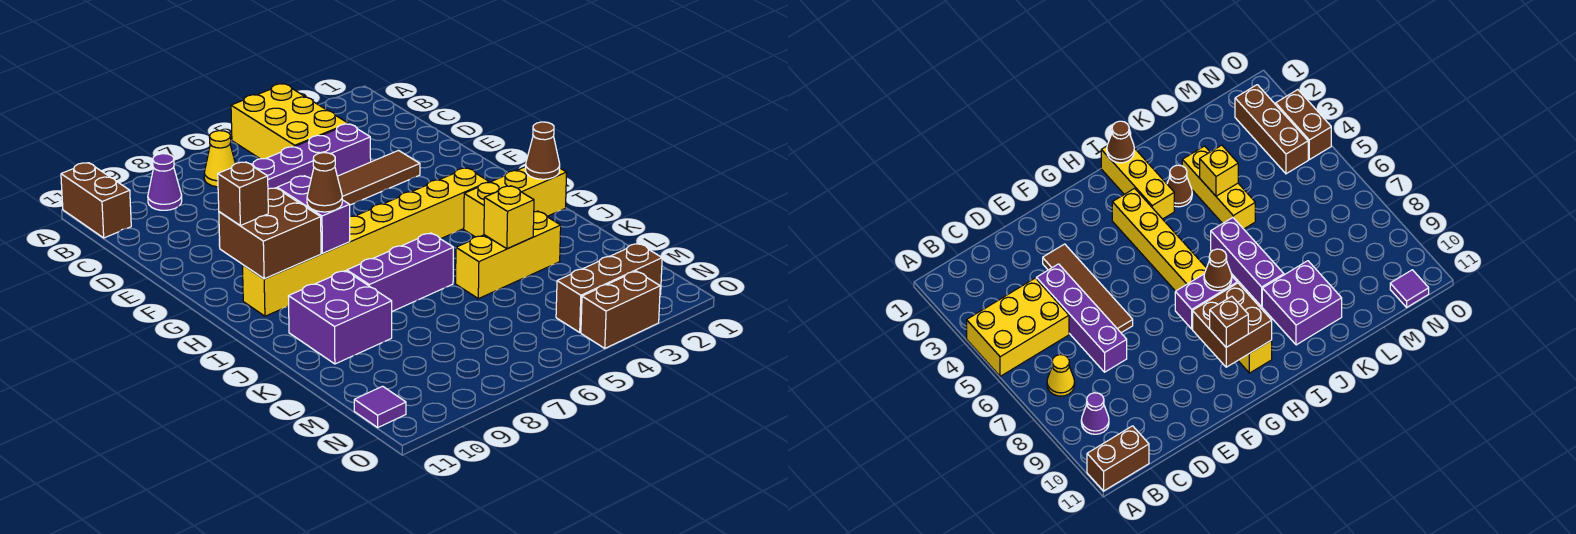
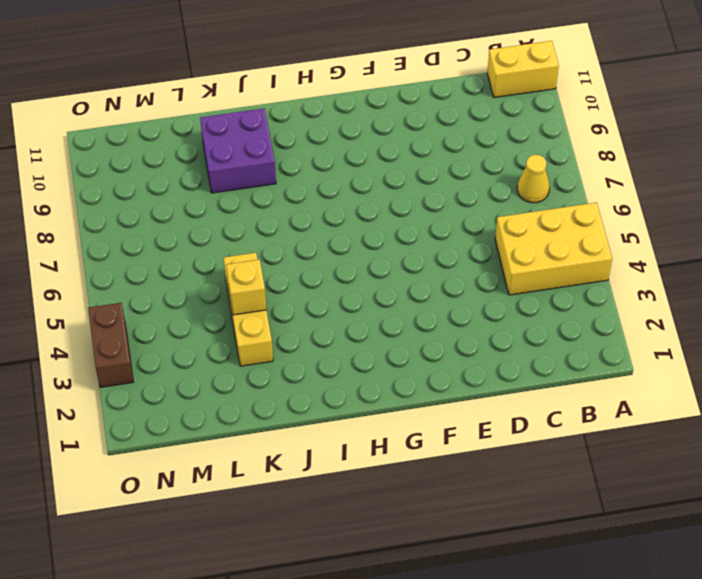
yellow 1x2 brick [487,41,559,98] -> brown 1x2 brick [61,163,131,238]
none -> purple 1x1 cone [148,154,182,210]
none -> purple 1x4 brick [252,124,371,189]
none -> brown 1x4 tile [337,151,420,205]

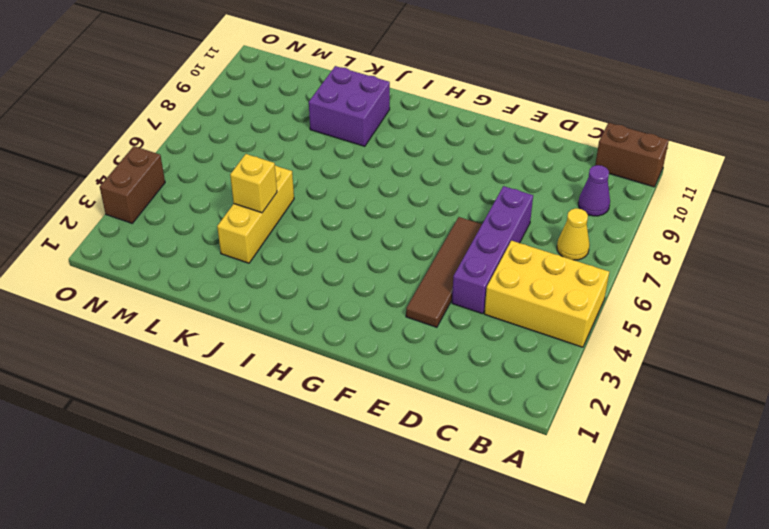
none -> yellow 1x8 brick [242,168,489,316]
none -> yellow 1x3 brick [464,167,567,237]
none -> brown 1x1 cone [1167,165,1192,207]

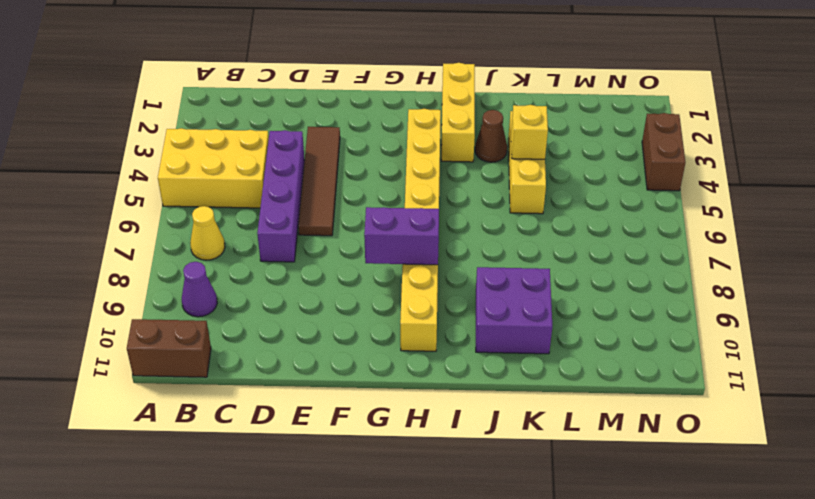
none -> purple 1x3 brick [347,233,453,311]
none -> brown 1x3 brick [556,243,662,332]
none -> purple 1x1 tile [354,386,406,427]

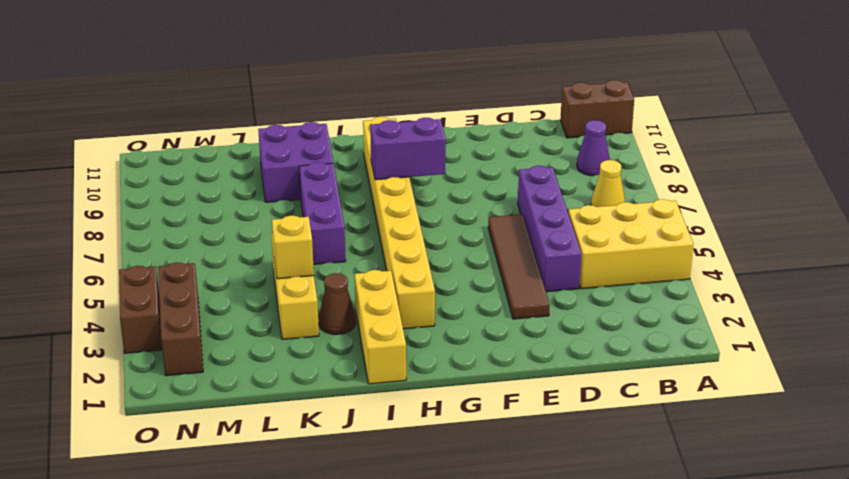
none -> purple 1x1 tile [354,386,406,427]
none -> brown 2x2 brick [219,188,321,279]
none -> brown 1x1 cone [526,122,560,179]

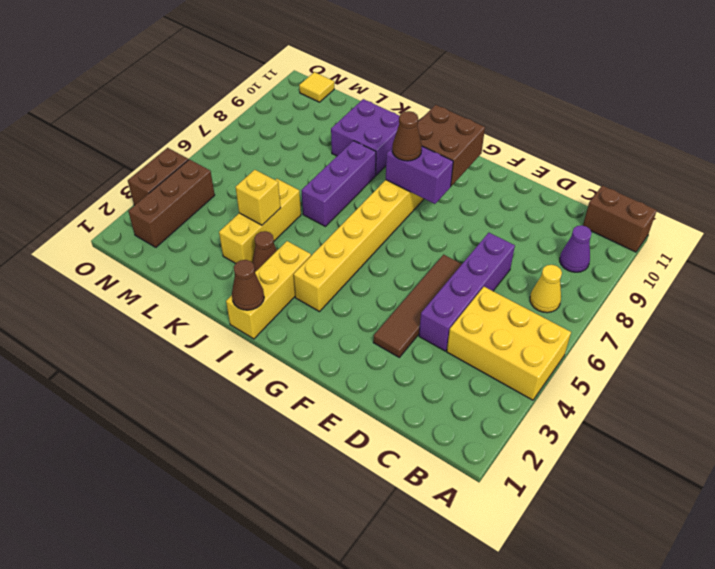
yellow 1x1 tile [299,72,334,102] -> purple 1x1 tile [354,386,406,427]
none -> brown 1x1 brick [218,162,268,225]

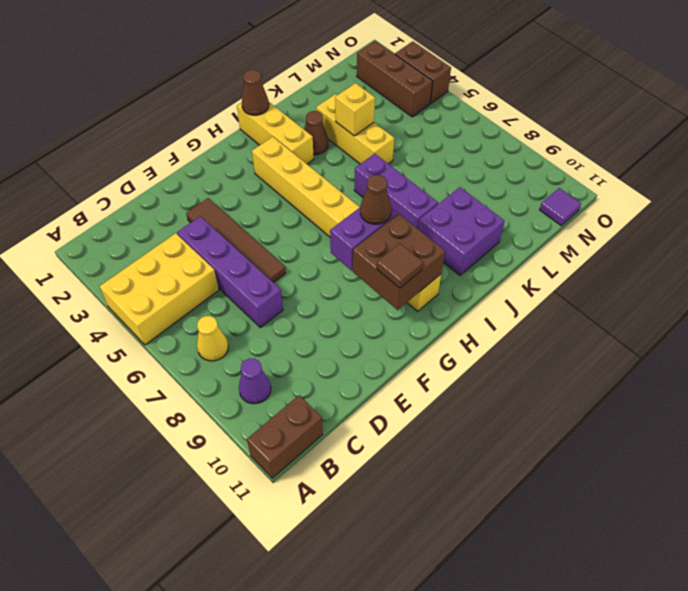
brown 1x1 tile [377,243,423,288] -> brown 1x1 brick [218,162,268,225]

